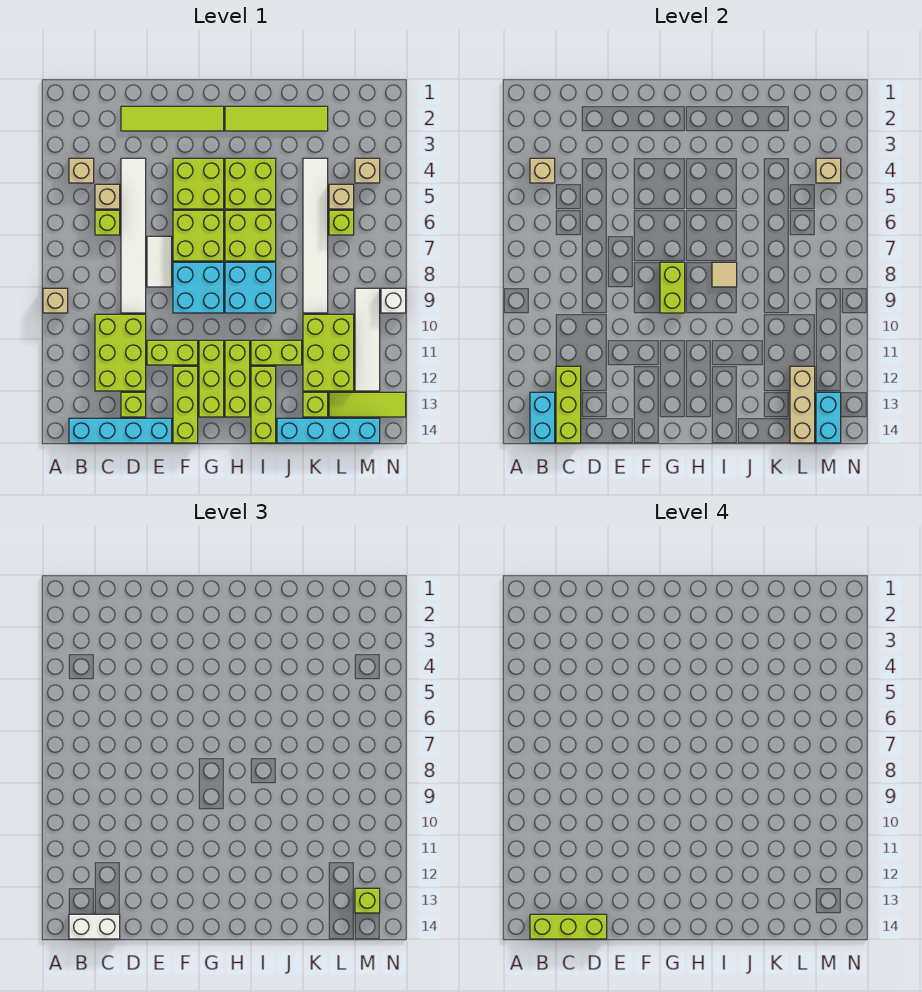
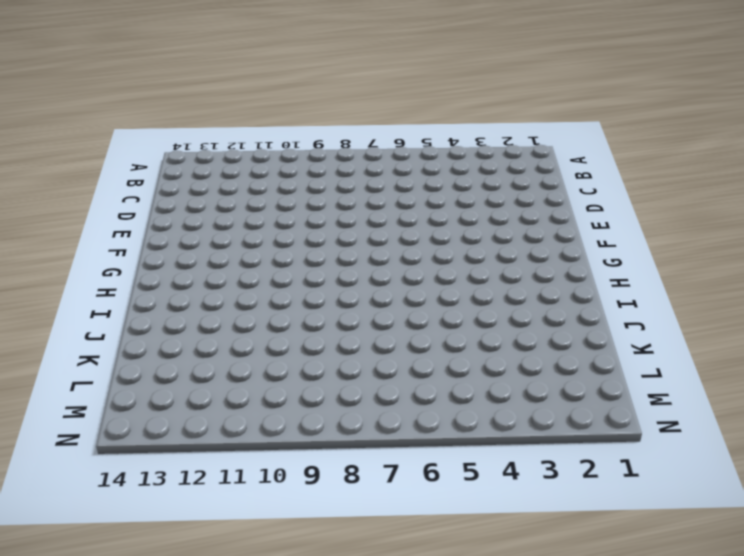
none -> tan 1x1 brick [43,288,68,313]
none -> tan 1x1 brick [69,158,94,183]
none -> cyan 1x4 brick [69,418,172,443]
none -> tan 1x1 brick [95,184,120,209]

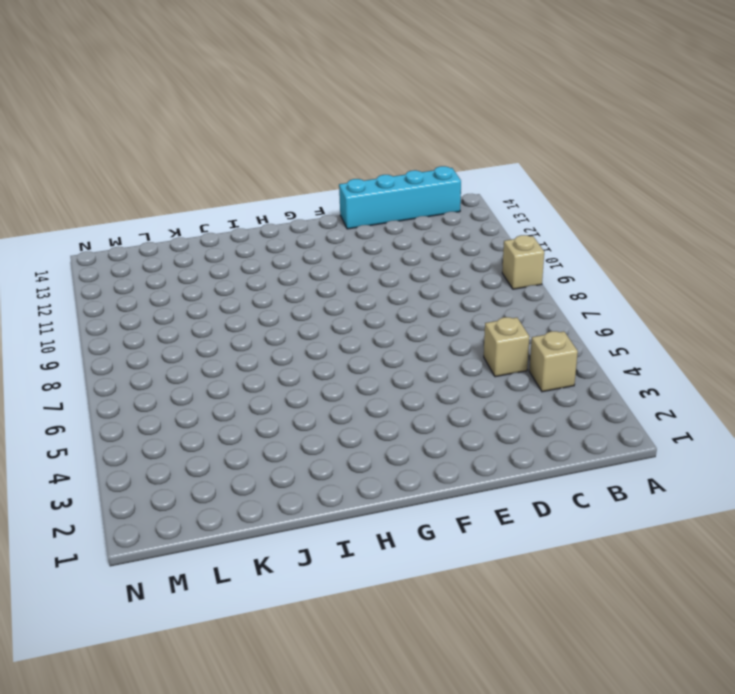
none -> lime 1x1 brick [95,210,120,235]
none -> lime 2x3 brick [95,314,146,391]
none -> lime 1x4 tile [121,106,224,131]
none -> white 1x6 tile [121,158,146,313]

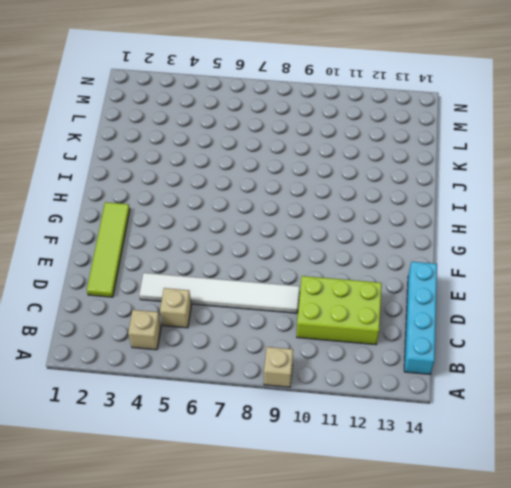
none -> lime 1x1 brick [95,210,120,235]
none -> lime 1x1 brick [121,392,146,417]
none -> white 1x2 tile [147,236,172,287]
none -> lime 1x2 brick [147,340,198,365]

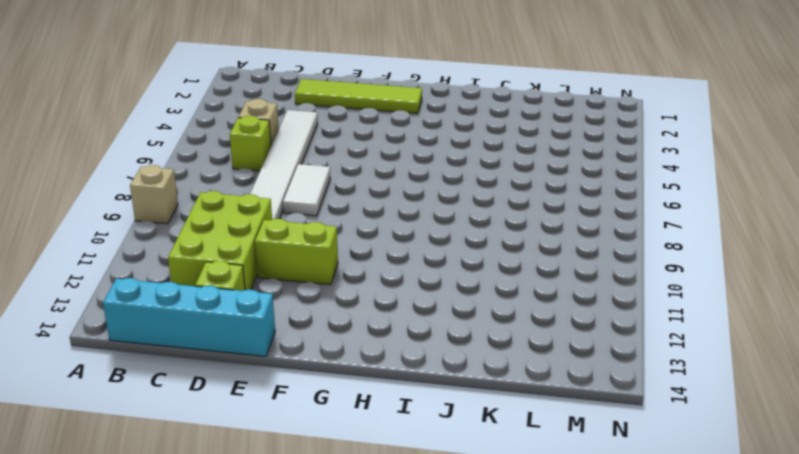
none -> tan 1x1 brick [69,158,94,183]
none -> lime 2x2 brick [173,158,224,209]
none -> lime 2x2 brick [173,210,224,261]
none -> cyan 2x2 brick [173,262,224,313]

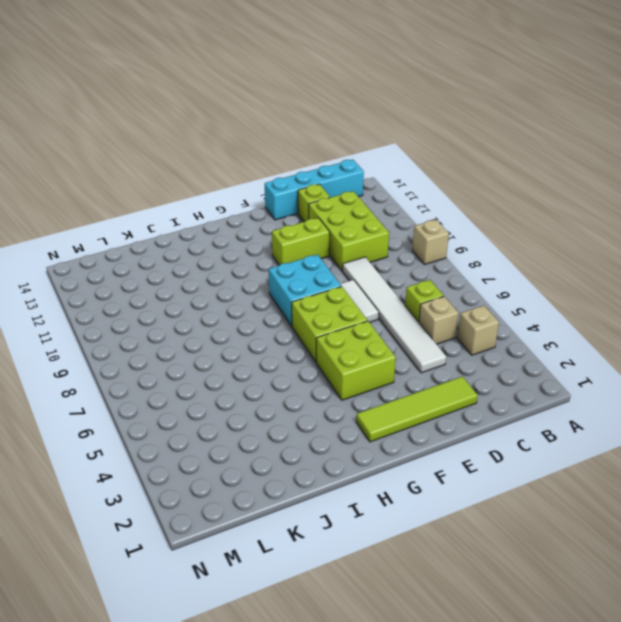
none -> lime 1x3 brick [173,366,198,443]
none -> lime 1x3 brick [199,340,224,417]
none -> lime 1x4 tile [225,106,328,131]
none -> lime 2x2 brick [225,158,276,209]

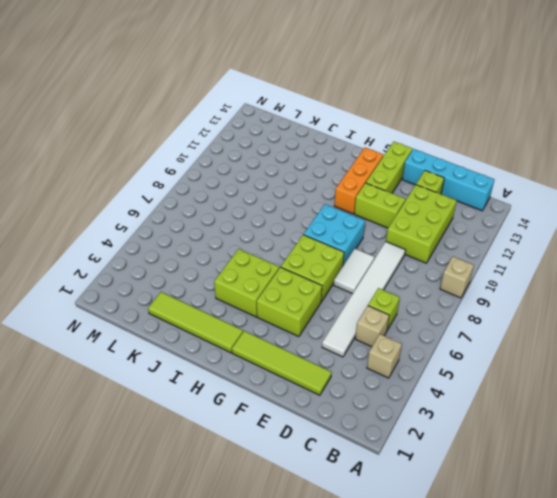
orange 1x3 brick [334,148,383,214] -> lime 1x3 brick [199,340,224,417]
none -> lime 2x2 brick [225,210,276,261]
none -> cyan 2x2 brick [225,262,276,313]
none -> lime 1x3 brick [225,340,250,417]
none -> lime 1x2 brick [251,340,302,365]

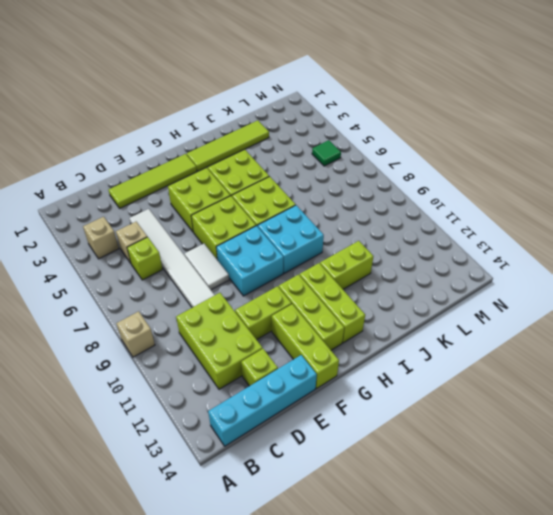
green 1x1 tile [312,140,341,166] -> none
none -> lime 1x3 brick [251,366,276,443]
none -> cyan 1x4 brick [277,418,380,443]
none -> white 1x6 tile [303,158,328,313]
none -> lime 2x3 brick [303,314,354,391]

